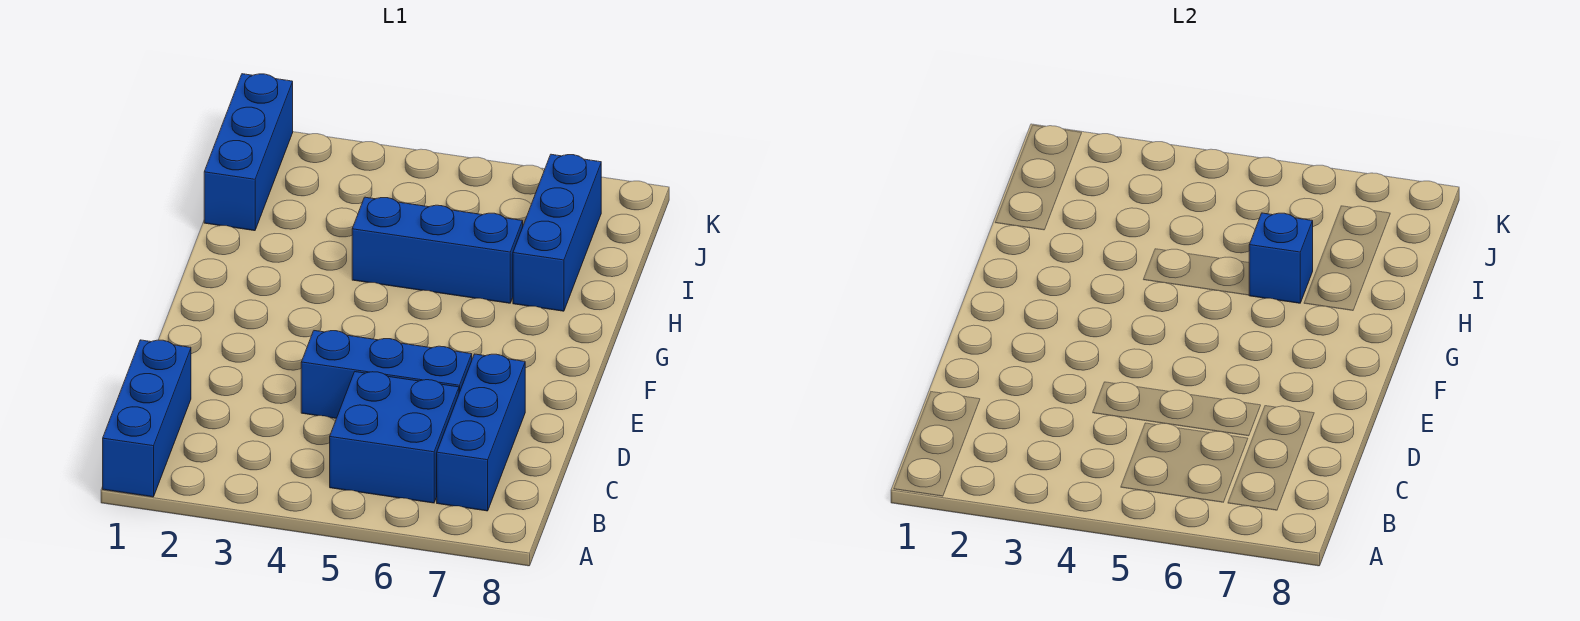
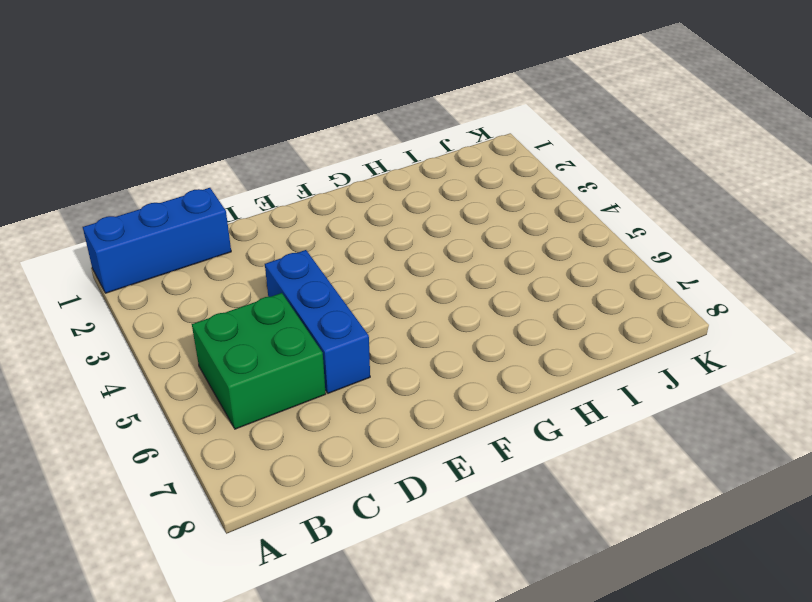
green 2x2 brick [192,293,326,429] -> blue 2x2 brick [330,372,459,503]
none -> blue 1x3 brick [437,354,525,511]
none -> blue 1x3 brick [352,197,523,303]

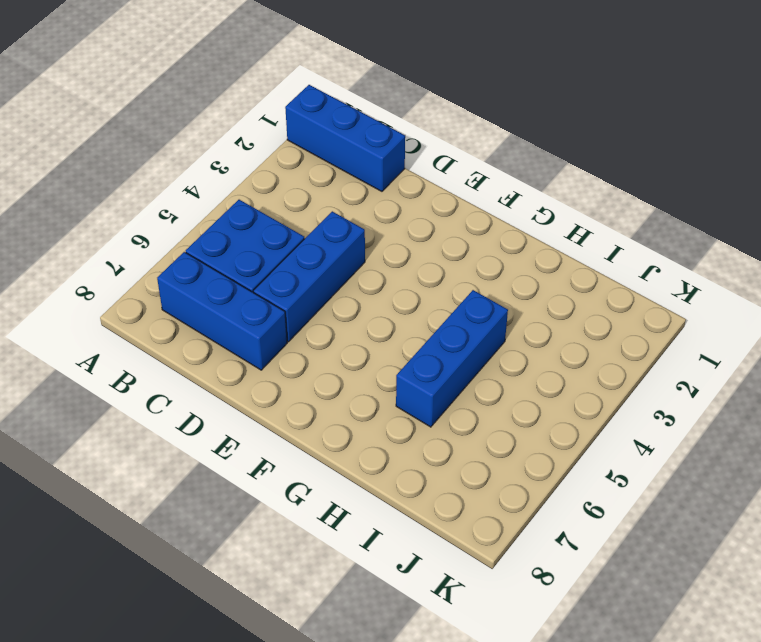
none -> blue 1x3 brick [513,154,601,311]
none -> blue 1x3 brick [204,74,293,231]

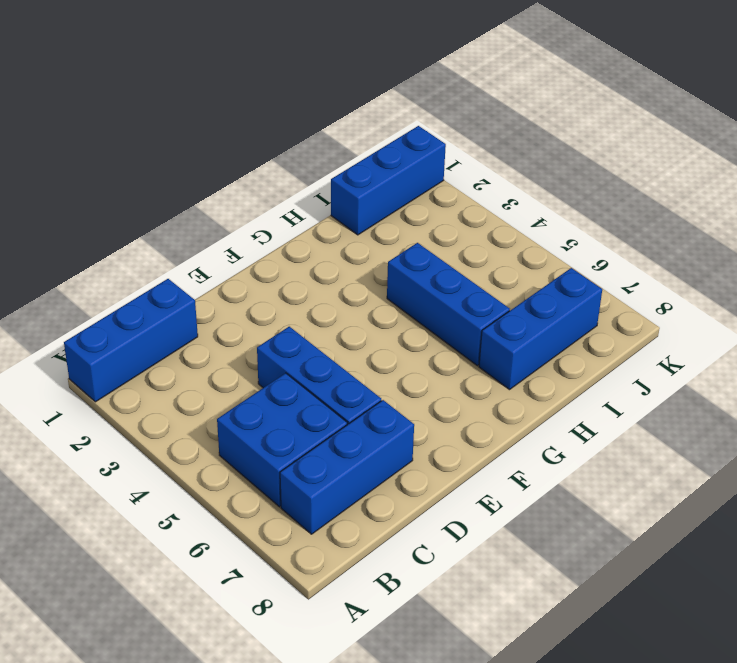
none -> blue 1x1 brick [1249,213,1313,303]

